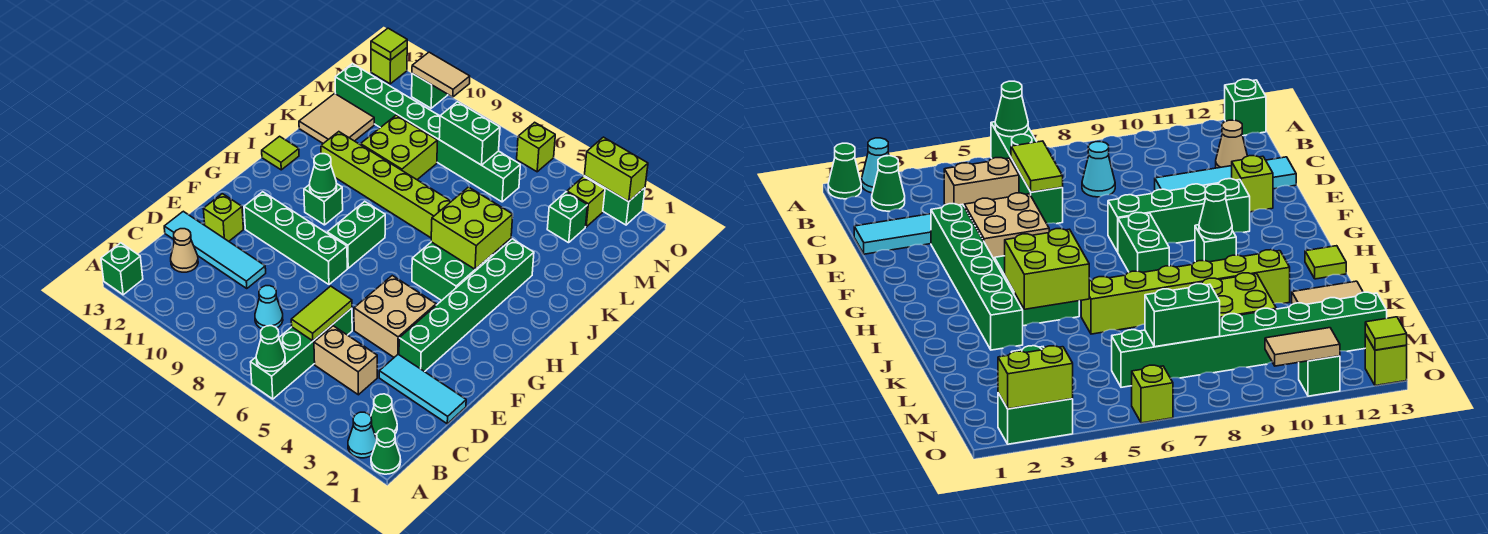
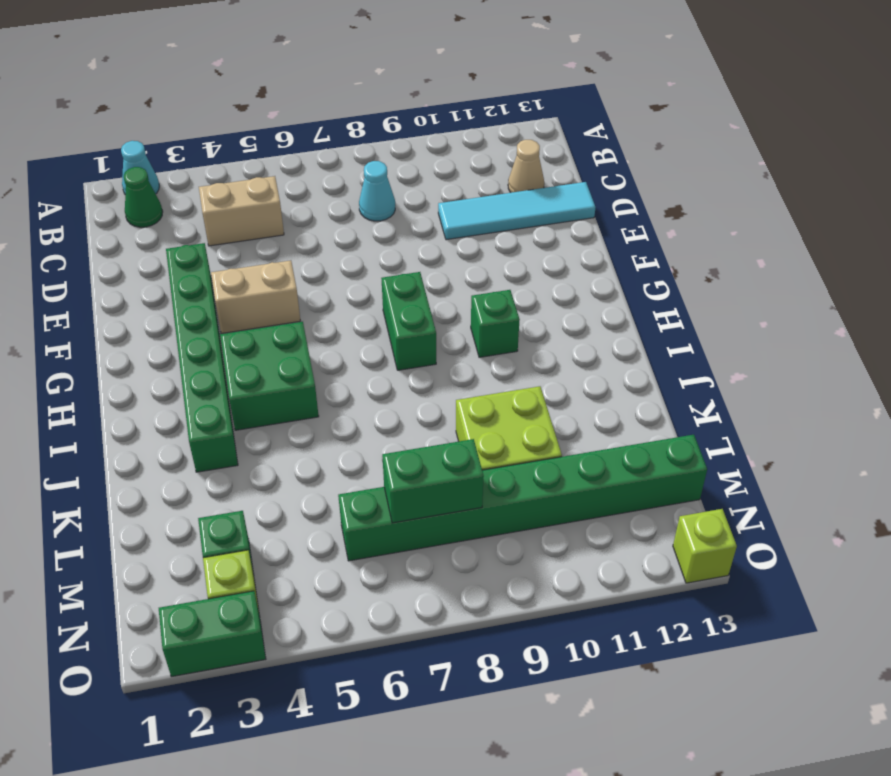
tan 1x2 brick [211,260,300,334] -> tan 2x2 brick [354,276,436,357]
none -> green 1x1 cone [371,428,401,474]
none -> green 1x4 brick [251,308,352,399]
none -> green 1x1 brick [101,243,143,295]
none -> cyan 1x3 tile [379,354,466,424]

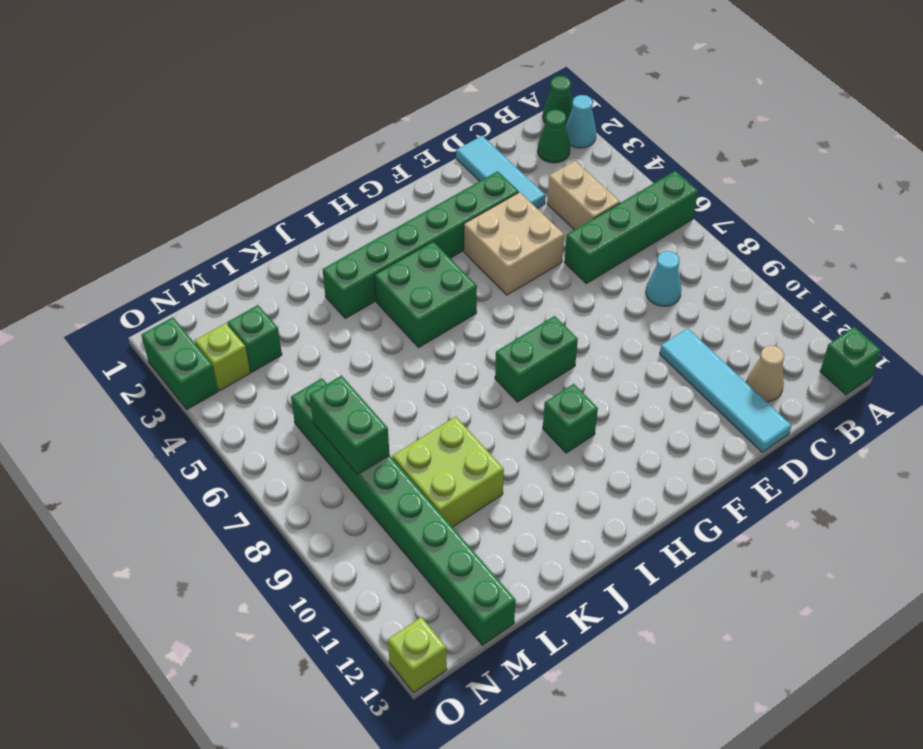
none -> lime 1x1 brick [204,194,243,241]
none -> green 1x4 brick [244,192,347,284]
none -> lime 1x1 tile [262,136,299,170]
none -> lime 1x6 brick [321,132,451,238]

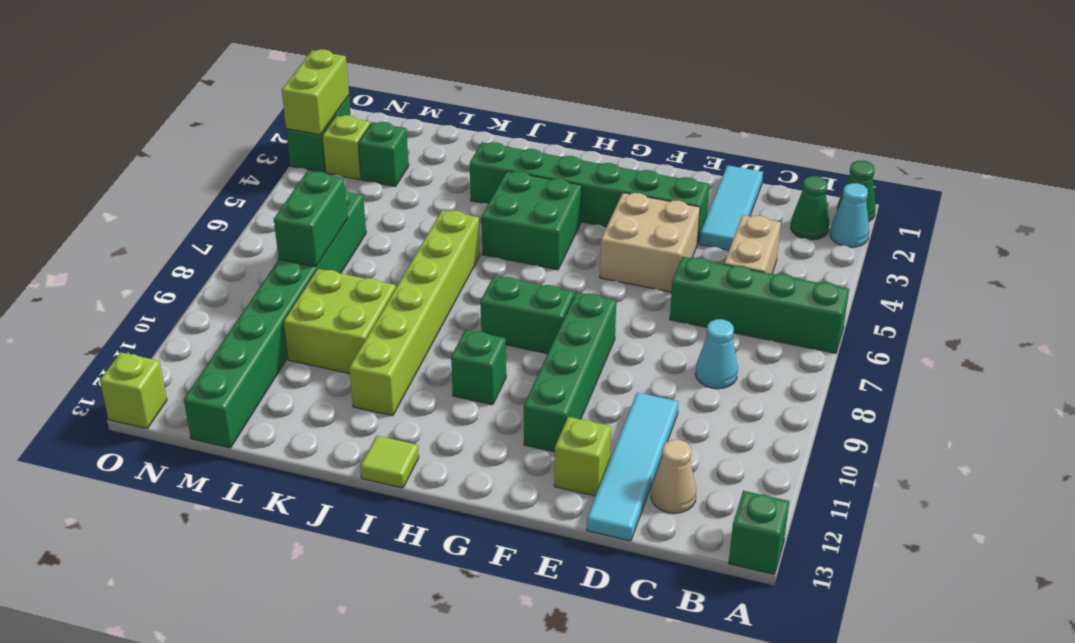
none -> tan 2x2 tile [299,93,374,143]
none -> lime 1x1 brick [517,122,555,172]
none -> green 1x1 brick [412,74,448,108]
none -> green 1x1 cone [256,326,285,371]

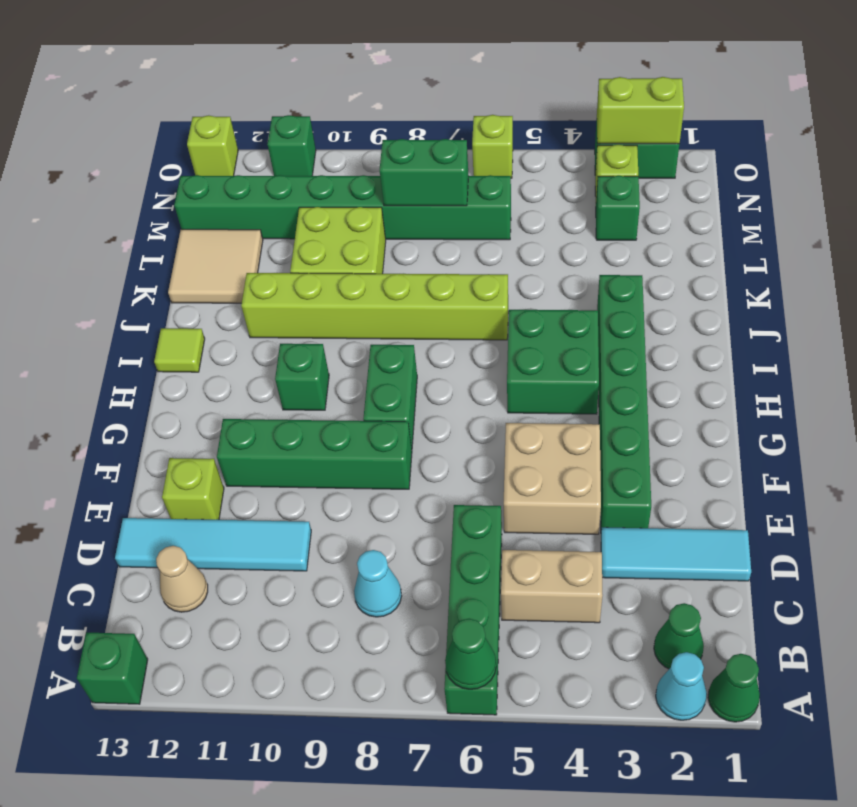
none -> lime 1x2 tile [291,286,352,341]
none -> green 1x1 cone [310,154,337,197]
none -> lime 2x2 brick [431,187,513,269]
none -> tan 1x2 tile [412,52,470,97]

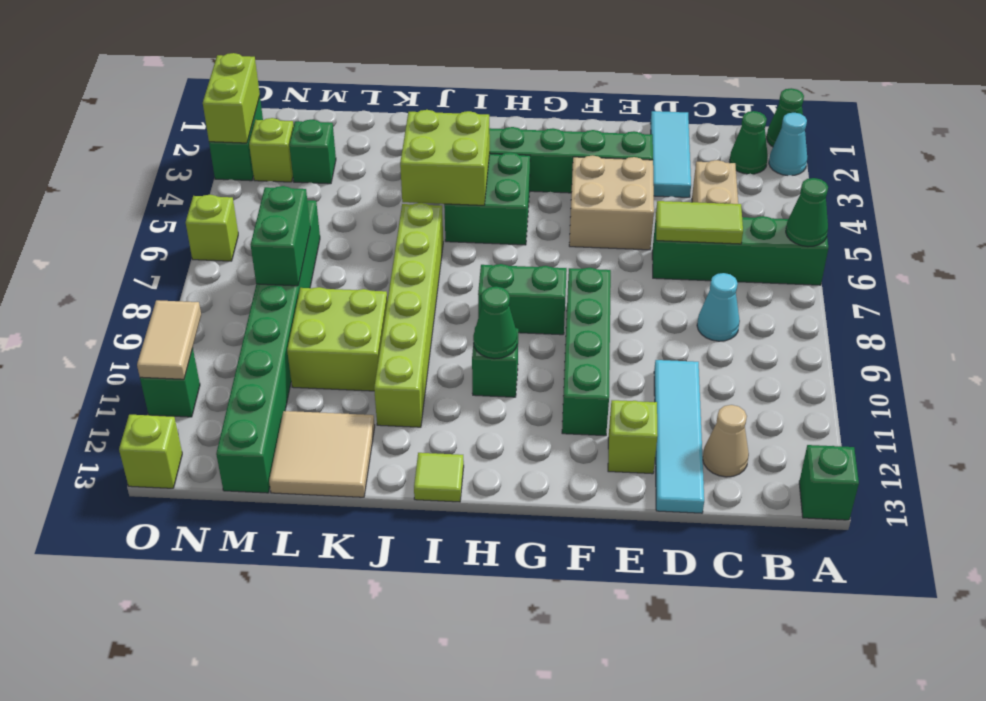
none -> lime 1x1 tile [371,28,407,60]

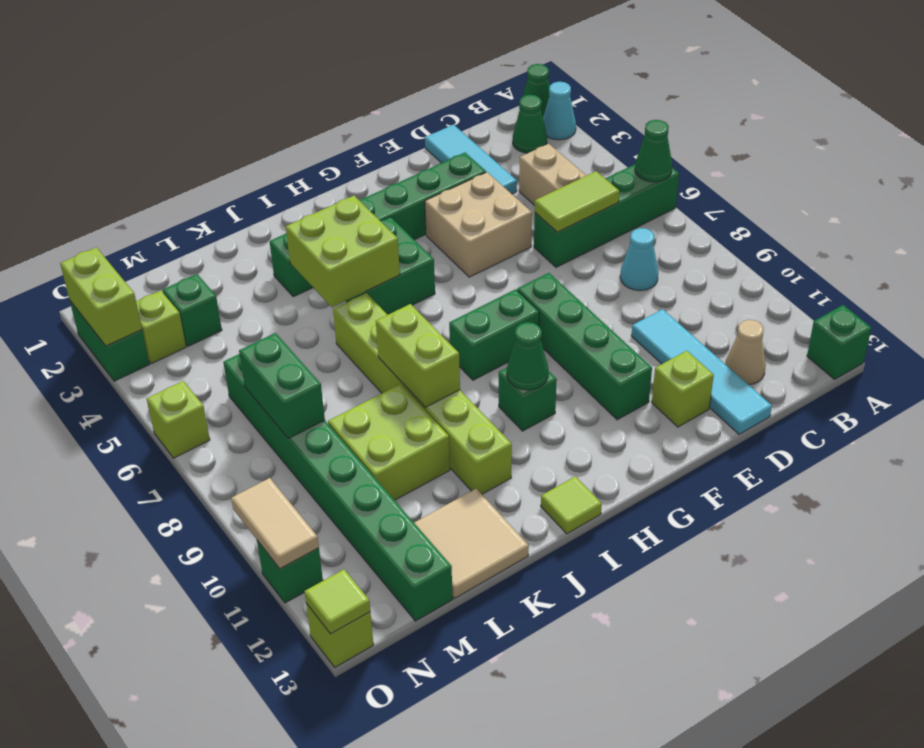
lime 1x2 brick [376,304,460,407] -> none

